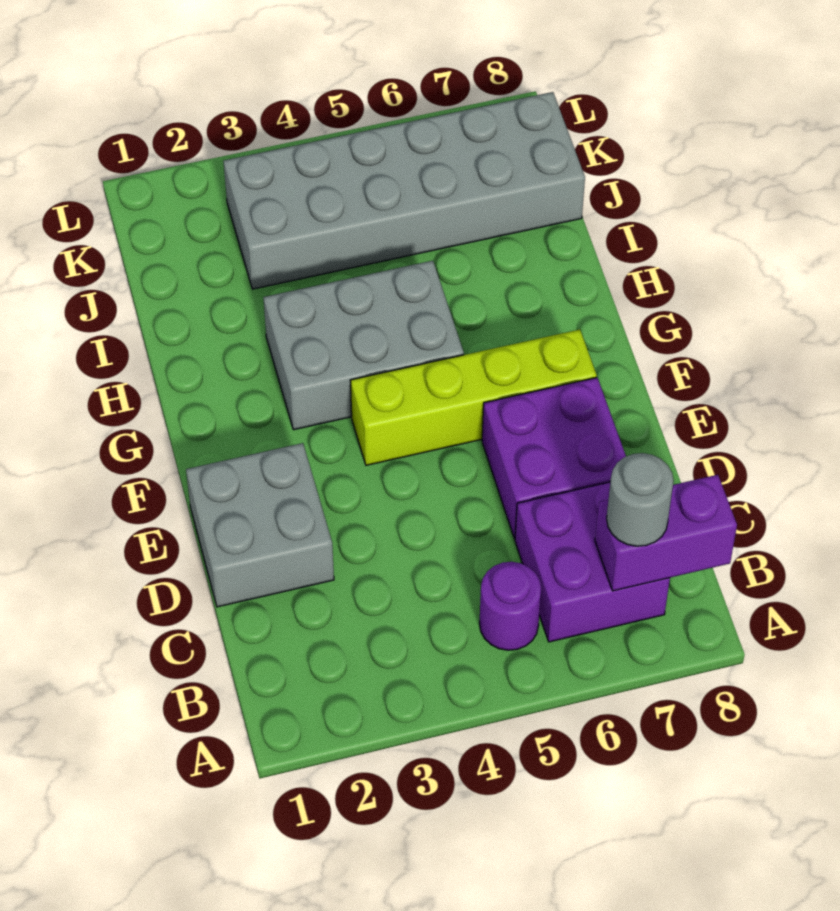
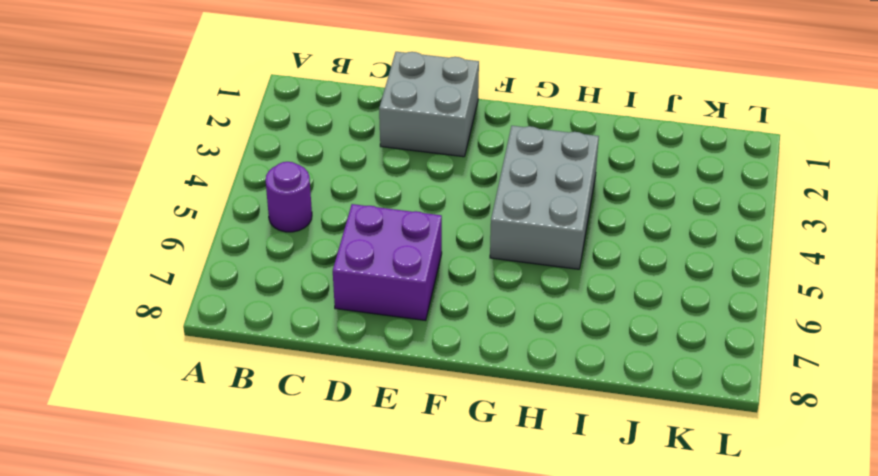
none -> purple 2x2 brick [515,482,670,642]
none -> lime 1x4 brick [351,329,597,465]

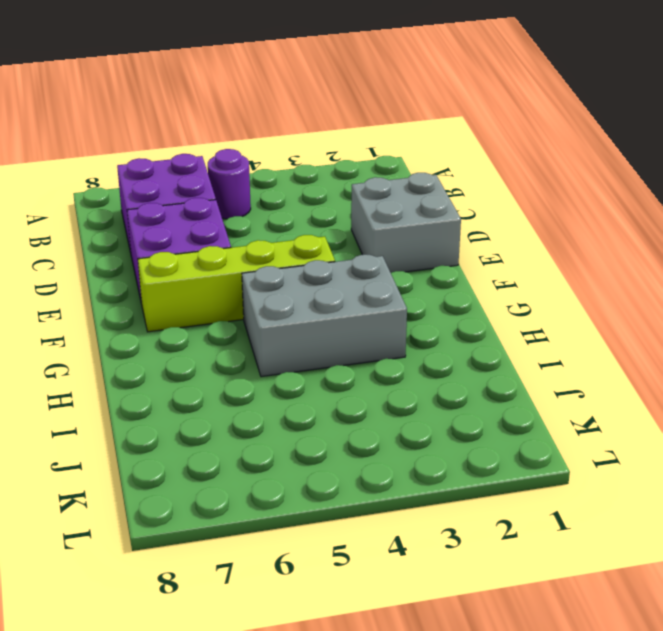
none -> grey 2x6 brick [223,92,585,289]
none -> purple 1x2 brick [595,475,737,591]

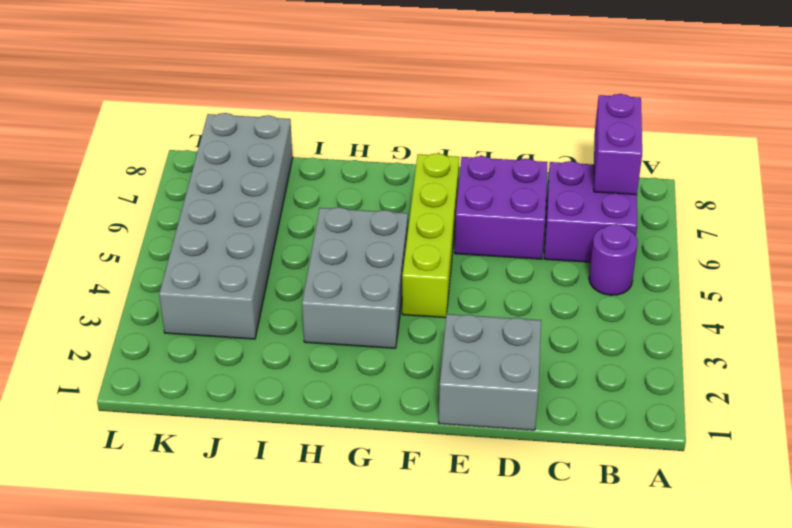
none -> grey 1x1 round brick [607,453,674,546]

